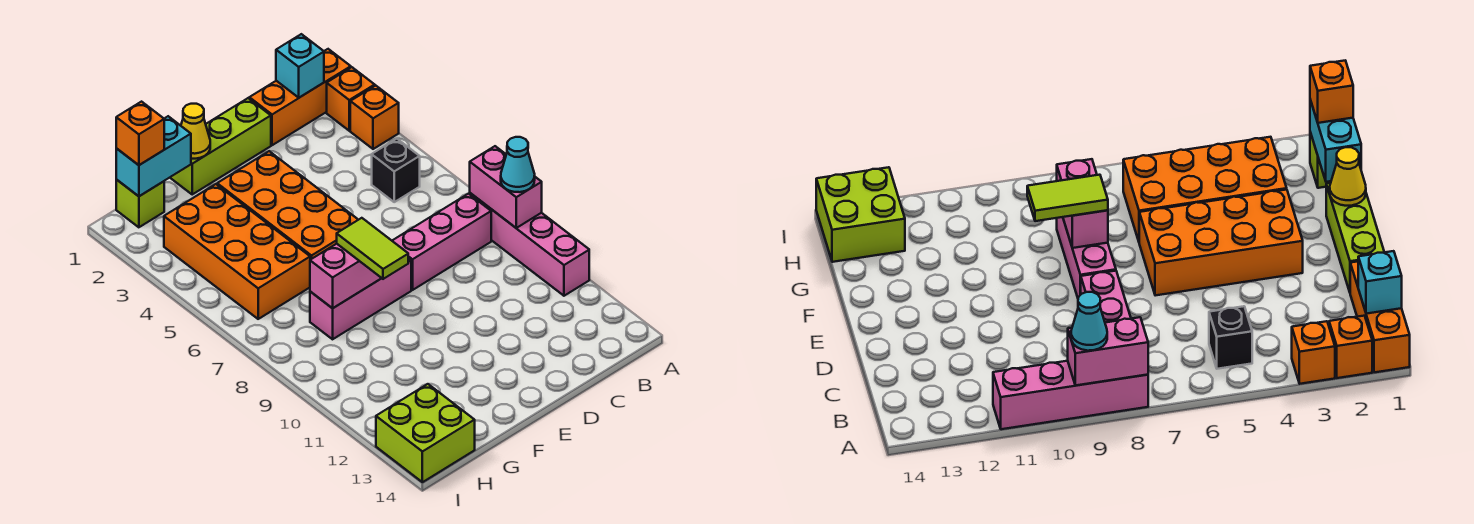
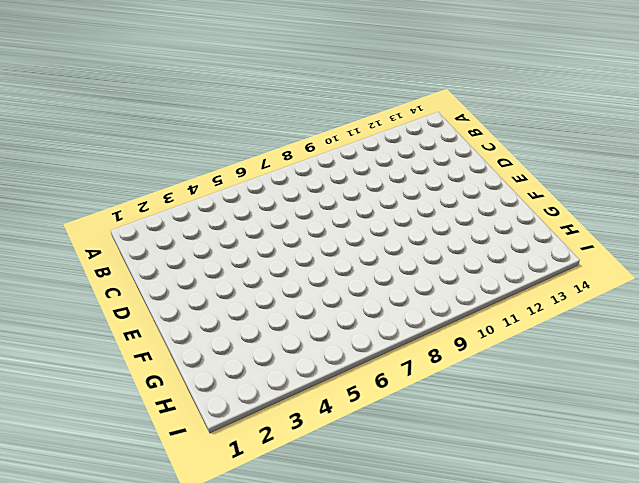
none -> orange 1x3 brick [249,49,351,145]
none -> orange 1x1 brick [327,67,375,131]
none -> orange 1x1 brick [350,86,399,149]

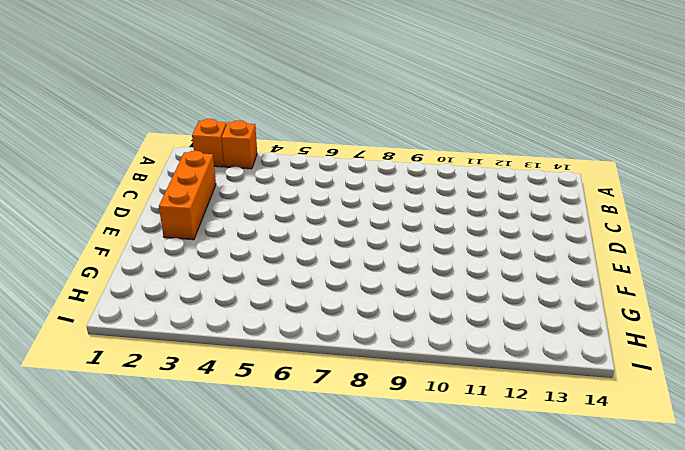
orange 1x3 brick [159,151,216,240] -> orange 1x3 brick moved to [249,49,351,145]
none -> pink 1x4 brick [470,193,589,296]
none -> black 1x1 brick [372,139,420,202]
none -> pink 1x3 brick [392,194,491,290]

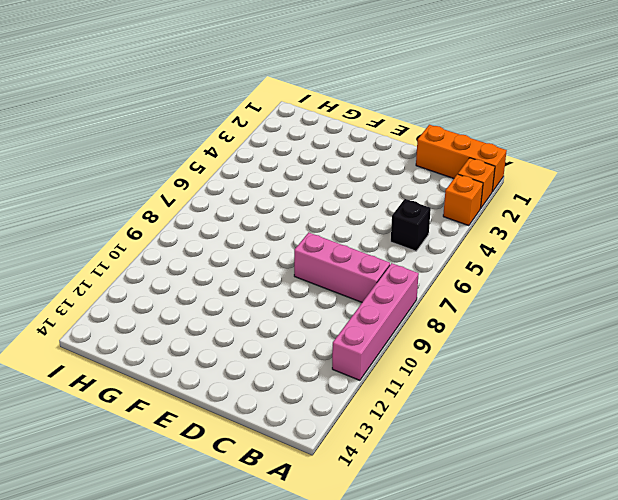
none -> lime 1x3 brick [170,98,271,194]
none -> orange 2x4 brick [217,151,358,260]
none -> pink 1x3 brick [310,258,411,339]

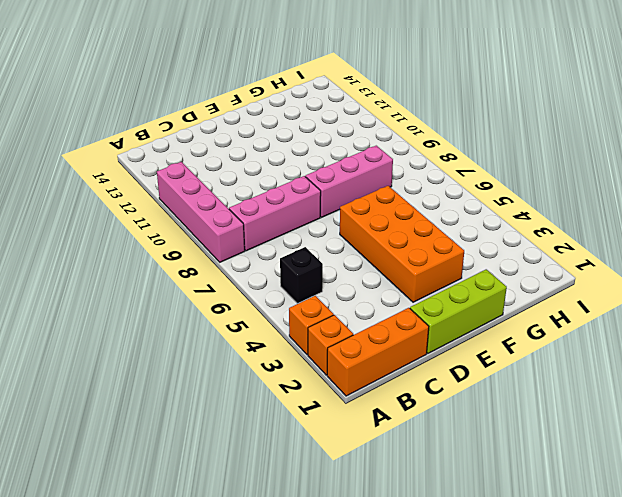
none -> orange 2x4 brick [164,184,310,319]
none -> lime 1x1 brick [116,180,164,227]
none -> lime 2x2 brick [376,384,475,482]

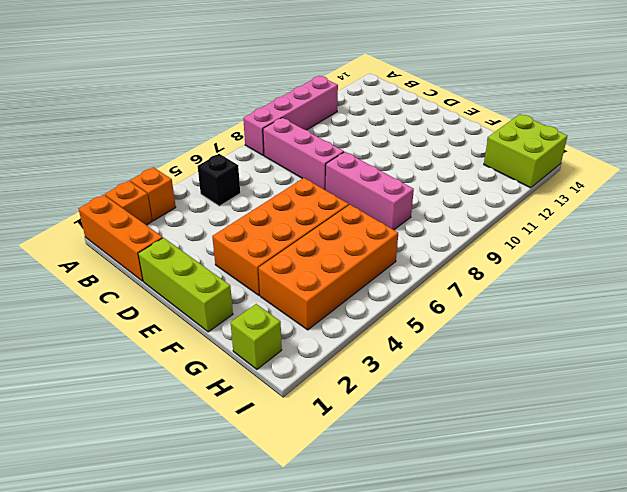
none -> pink 1x2 brick [470,146,542,228]
none -> cyan 1x1 brick [276,34,324,98]
none -> yellow 1x1 cone [181,104,210,159]

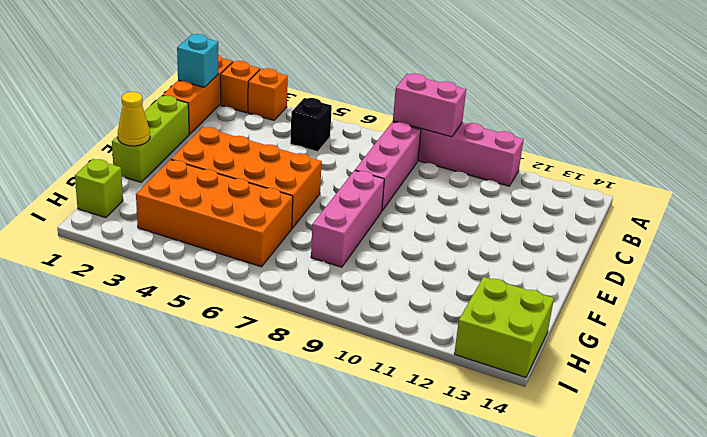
none -> pink 1x2 brick [310,244,381,308]
none -> cyan 1x2 brick [116,116,191,196]
none -> cyan 1x1 cone [501,137,535,192]

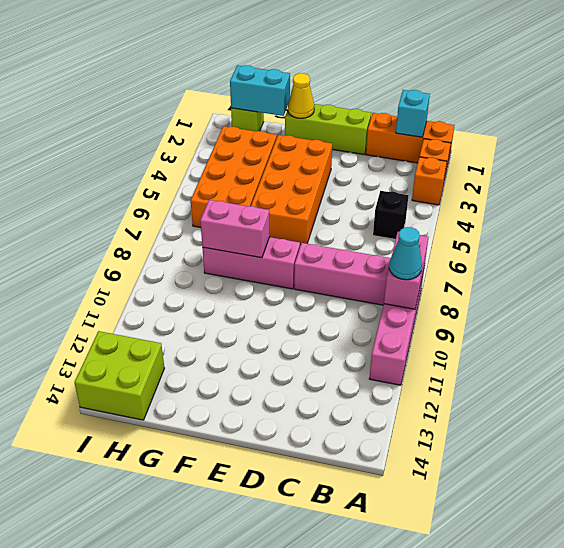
none -> lime 1x2 tile [337,218,408,279]
none -> orange 1x1 brick [116,102,164,165]

